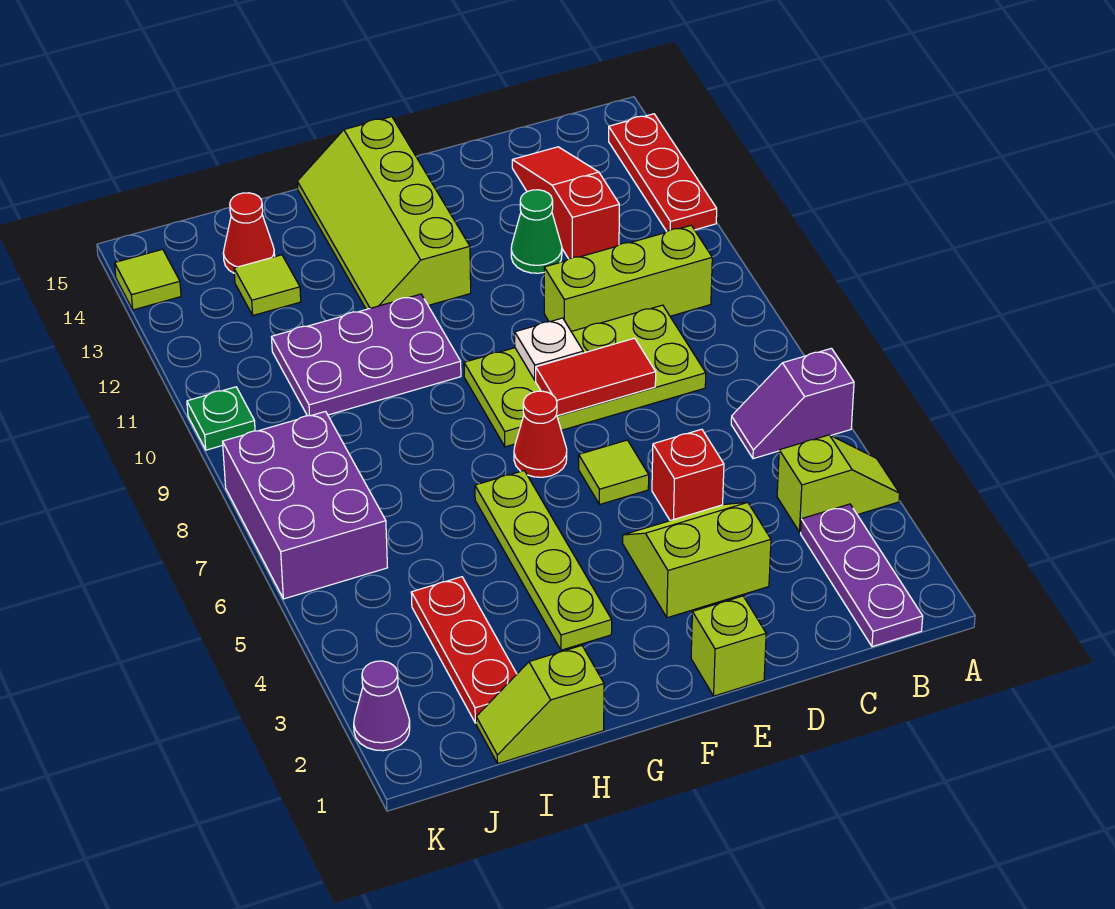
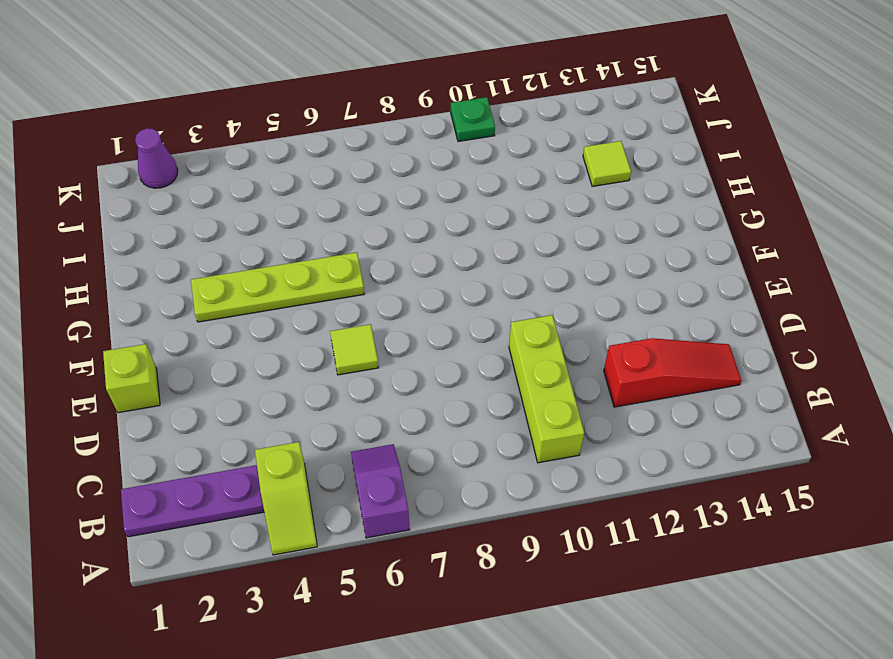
none -> red 1x3 plate [609,114,717,231]
none -> lime 2x4 plate [464,305,706,447]
none -> lime 2x2 slope [623,502,771,618]

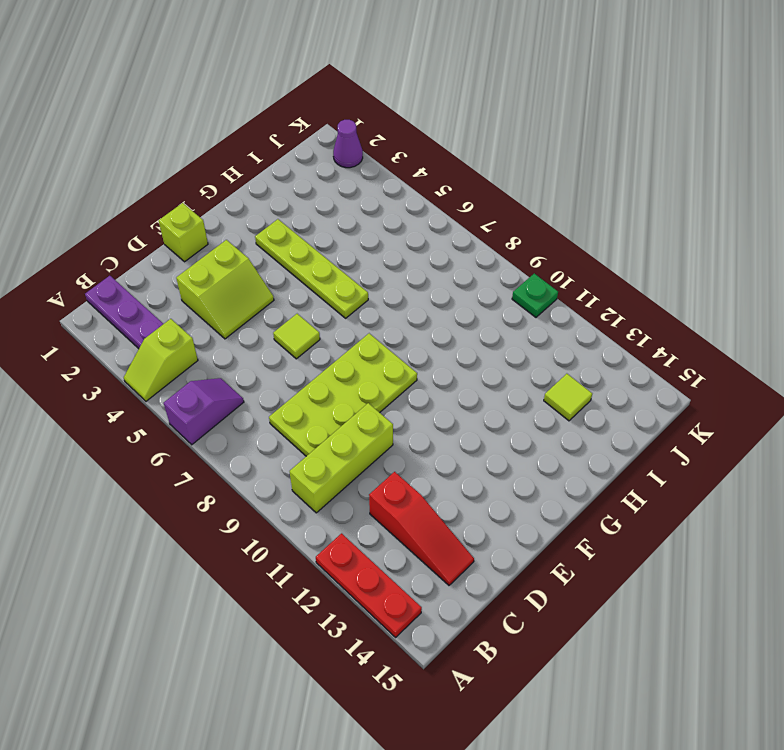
none -> red 1x1 brick [652,429,724,521]
none -> green 1x1 cone [511,190,562,273]
none -> red 1x1 cone [514,391,567,477]

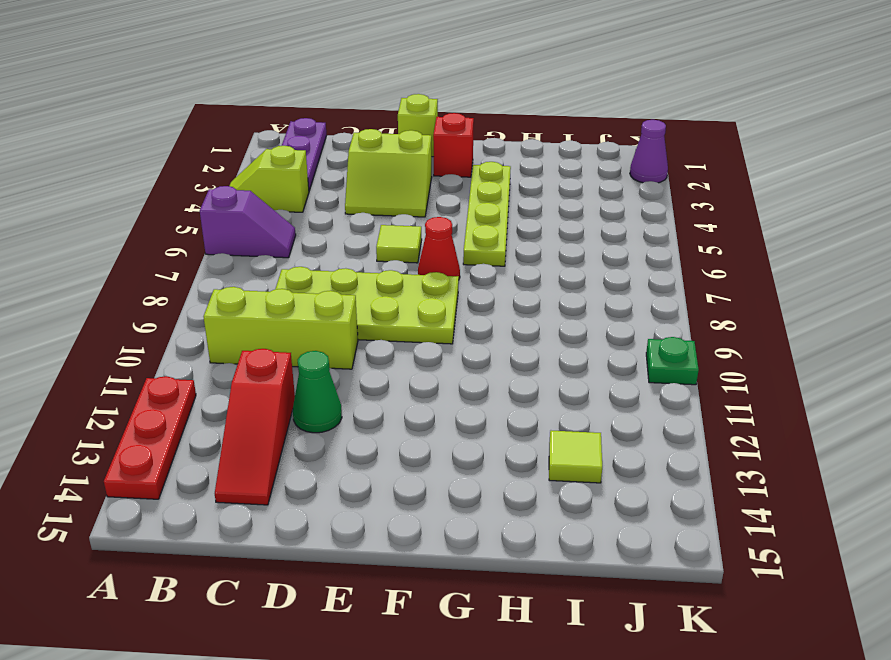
red 1x1 brick [433,113,474,177] -> red 1x1 brick moved to [652,429,724,521]
none -> lime 2x4 slope [297,117,471,309]
none -> purple 2x3 plate [272,294,461,416]
none -> lime 1x2 slope [476,645,604,764]

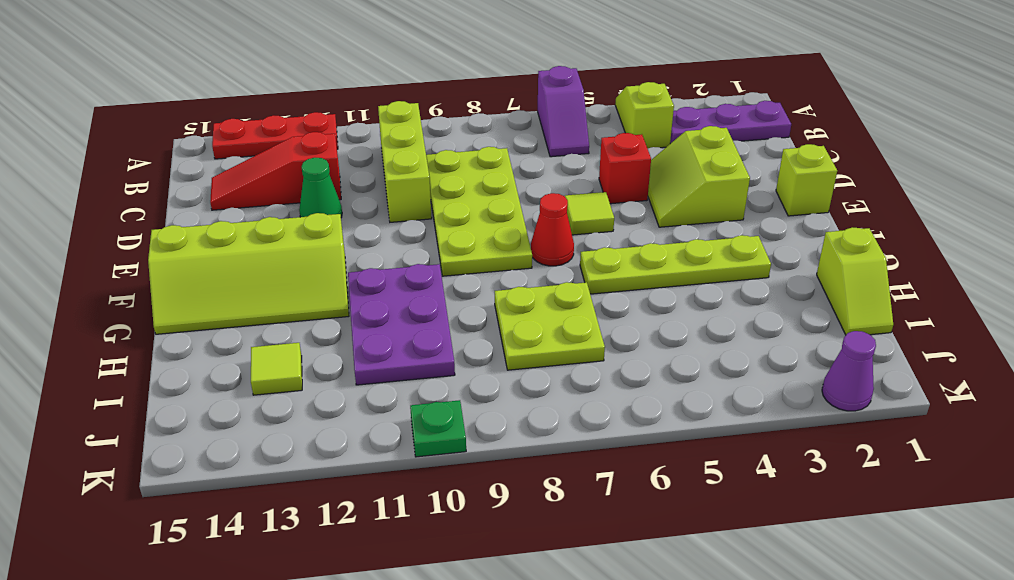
lime 2x2 plate [495,282,605,370] -> none
none -> red 1x3 plate [411,577,517,723]
none -> red 1x1 cone [223,193,275,273]
none -> purple 2x3 brick [223,412,388,599]

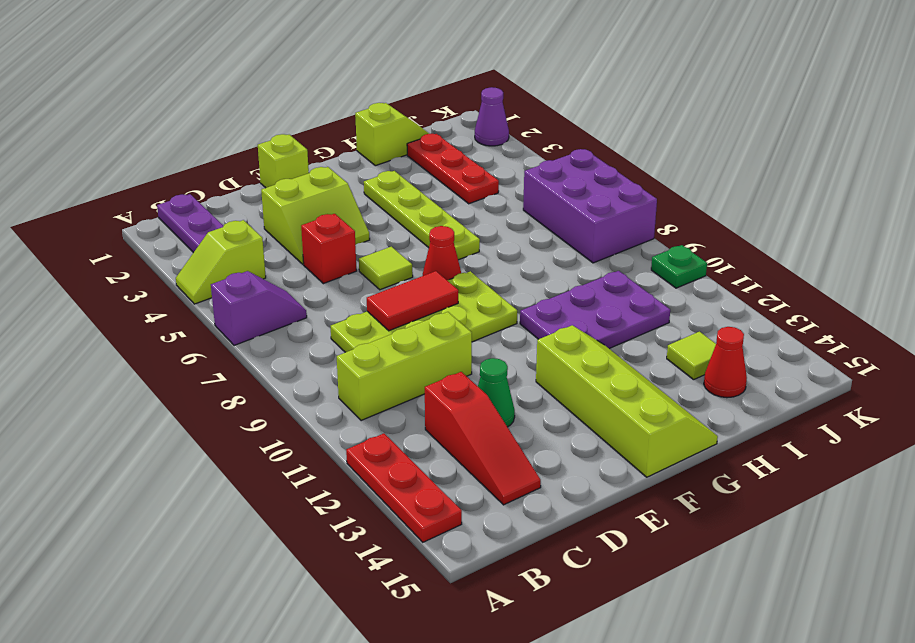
none -> lime 1x1 tile [115,249,181,310]
none -> white 1x1 plate [515,318,583,380]

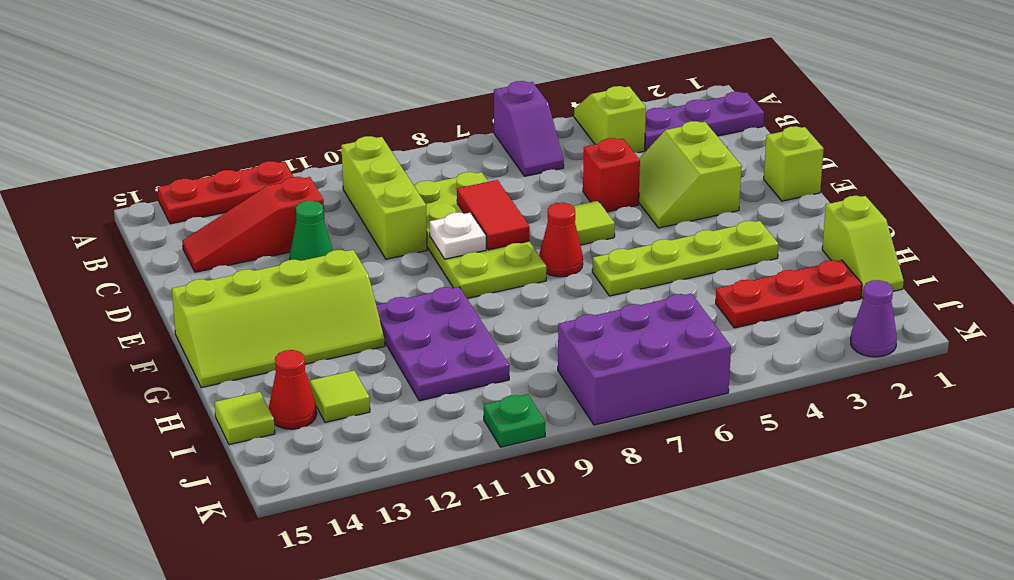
lime 1x1 tile [214,392,275,445] -> lime 1x1 tile moved to [115,249,181,310]

